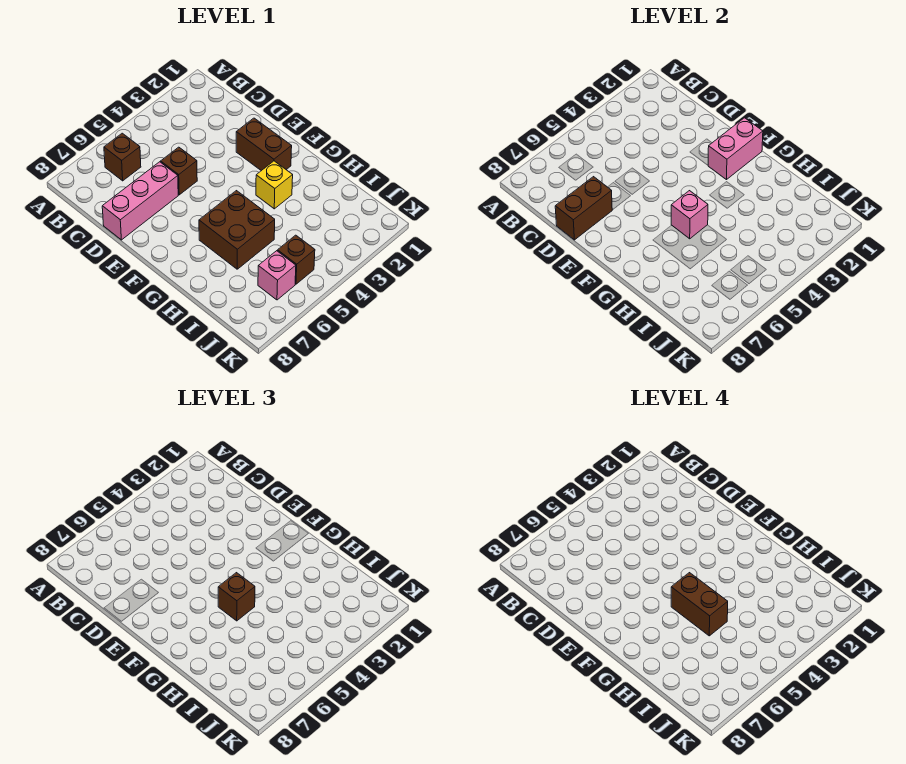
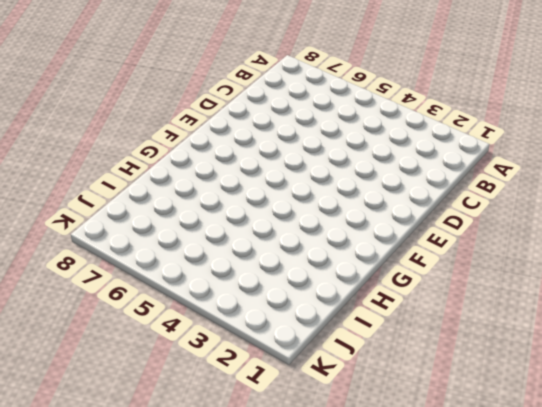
none -> brown 1x1 brick [104,133,141,181]
none -> brown 1x1 brick [161,147,197,195]
none -> pink 1x3 brick [102,162,178,240]

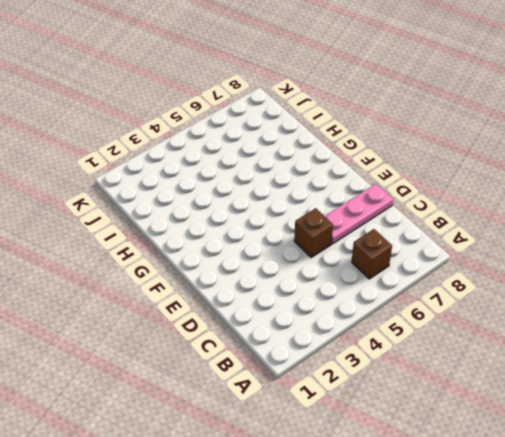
pink 1x3 plate [325,184,393,244] -> pink 1x3 brick [102,162,178,240]
none -> brown 1x2 brick [236,118,292,171]
none -> yellow 1x1 brick [256,161,293,209]
none -> brown 2x2 brick [199,191,275,269]

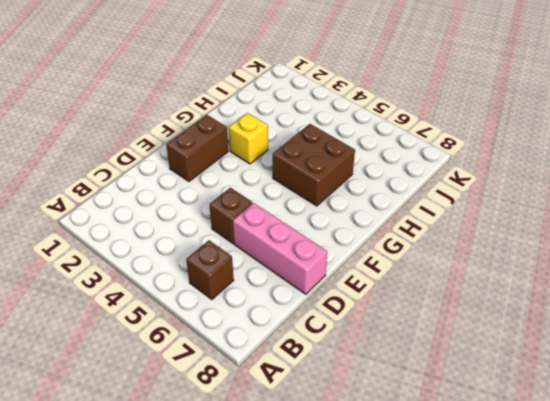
none -> brown 1x1 brick [278,235,315,284]
none -> pink 1x1 brick [258,251,296,300]
none -> brown 1x2 brick [555,177,612,240]

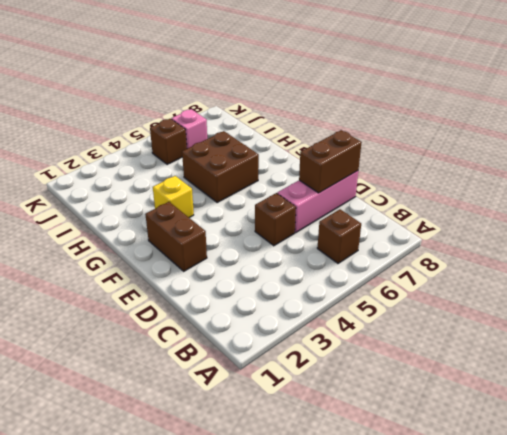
none -> pink 1x2 brick [708,118,763,180]
none -> pink 1x1 brick [671,191,708,239]
none -> brown 1x1 brick [218,573,255,621]

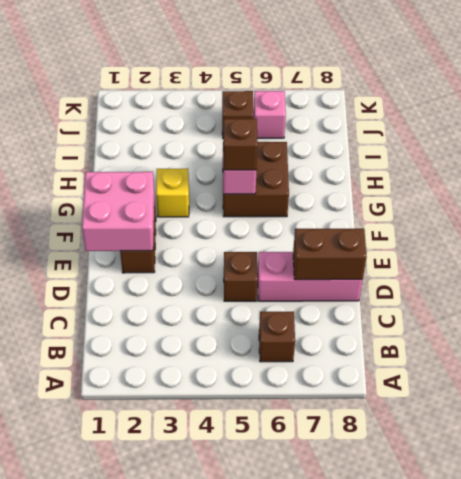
pink 2x2 brick [82,172,154,251] -> pink 1x2 brick [708,118,763,180]
none -> brown 1x2 brick [671,573,728,636]

